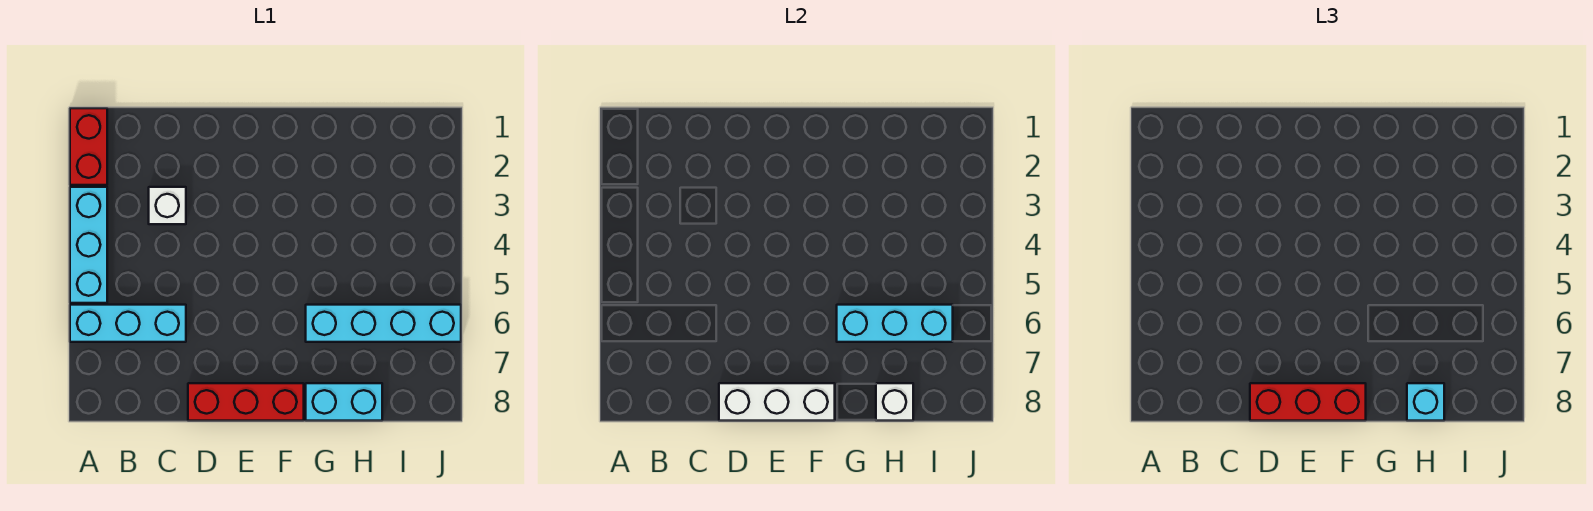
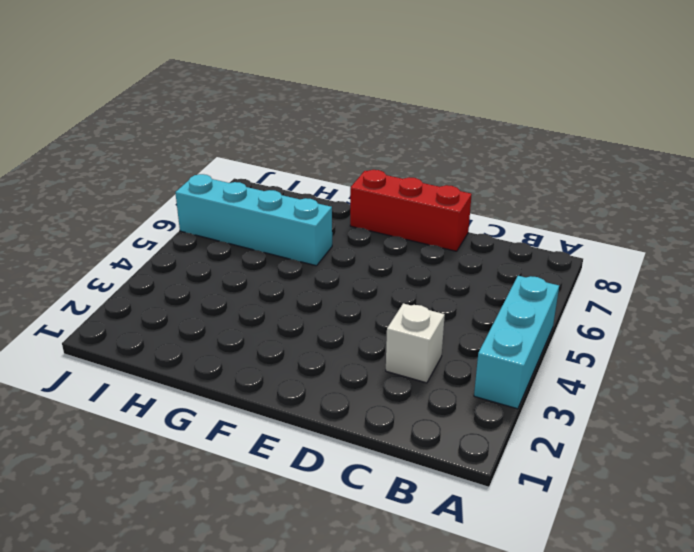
none -> red 1x2 brick [70,108,107,185]
none -> cyan 1x3 brick [70,305,186,342]
none -> cyan 1x2 brick [306,383,382,421]

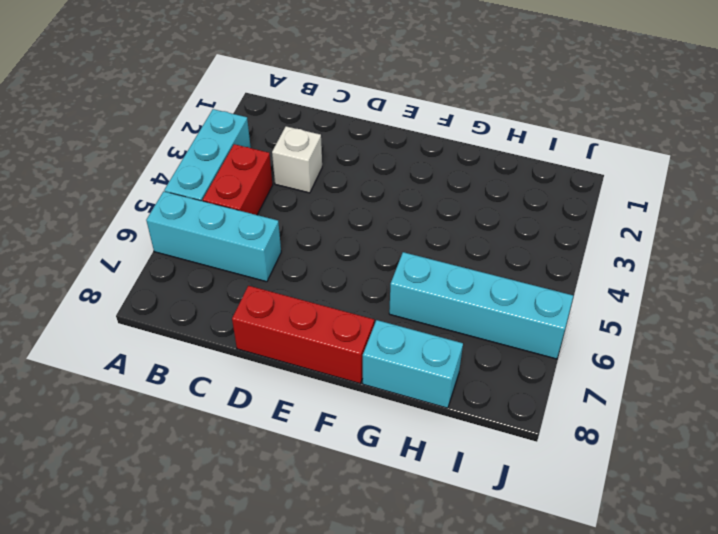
red 1x2 brick [203,144,273,215] -> red 1x2 brick moved to [70,108,107,185]
none -> white 1x3 brick [719,383,835,421]
none -> cyan 1x3 brick [837,305,953,342]
none -> white 1x1 brick [876,383,913,421]

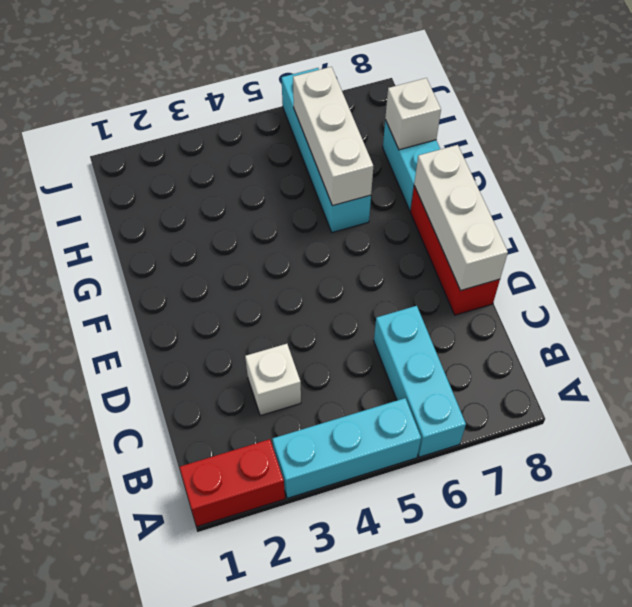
white 1x3 brick [293,67,373,206] -> cyan 1x3 brick [837,305,953,342]
none -> red 1x3 brick [1250,383,1366,421]
none -> cyan 1x1 brick [1407,383,1444,421]

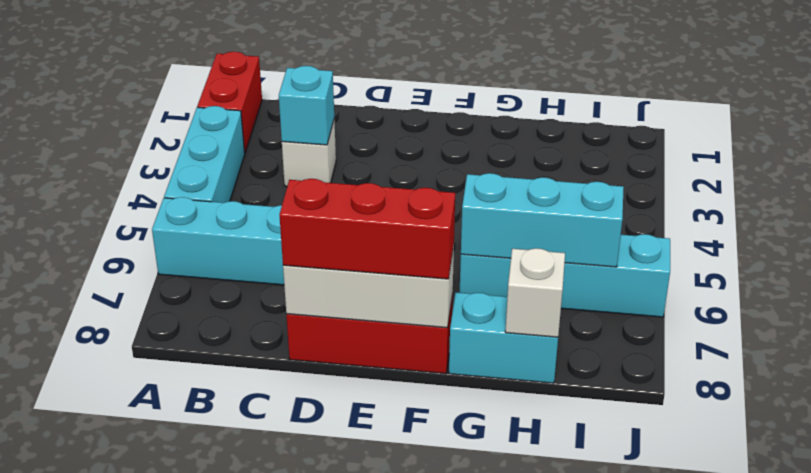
cyan 1x1 brick [279,66,334,145] -> cyan 1x1 brick moved to [1407,383,1444,421]

